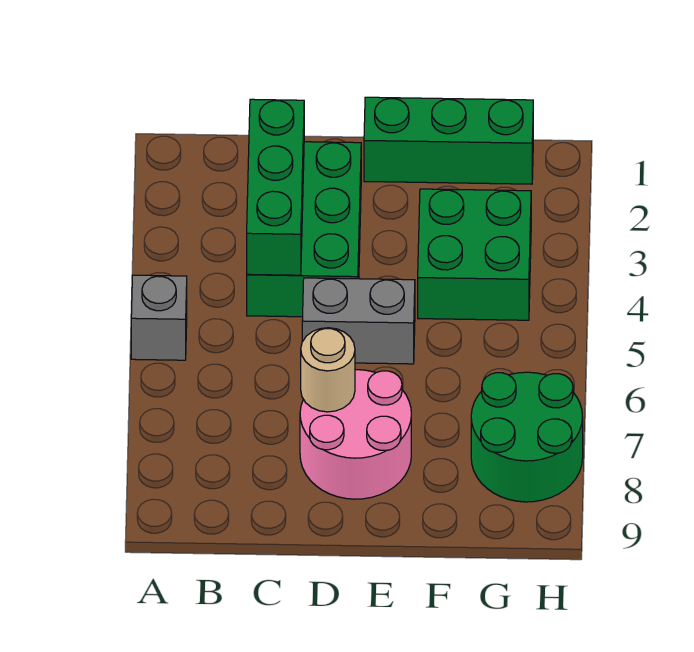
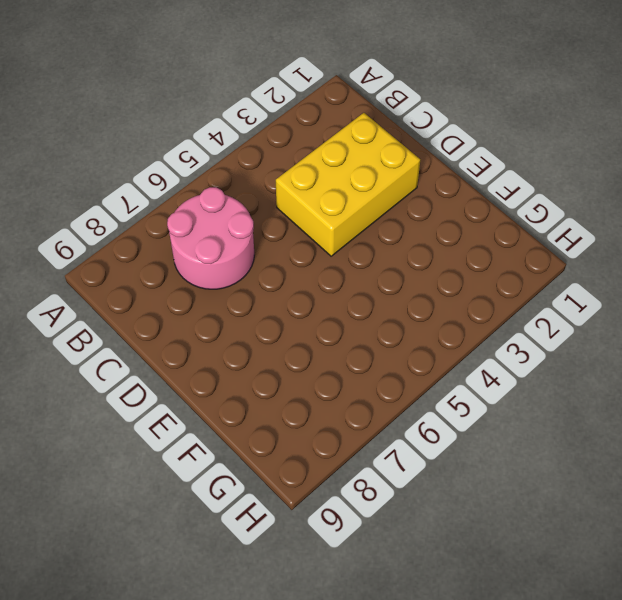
pink 2x2 round brick [167,187,254,289] -> pink 2x2 round brick moved to [300,370,411,499]
yellow 2x3 brick [276,113,420,256] -> green 2x3 brick [247,142,361,317]
none -> grey 1x1 brick [131,275,187,360]
none -> grey 1x2 brick [302,278,415,364]

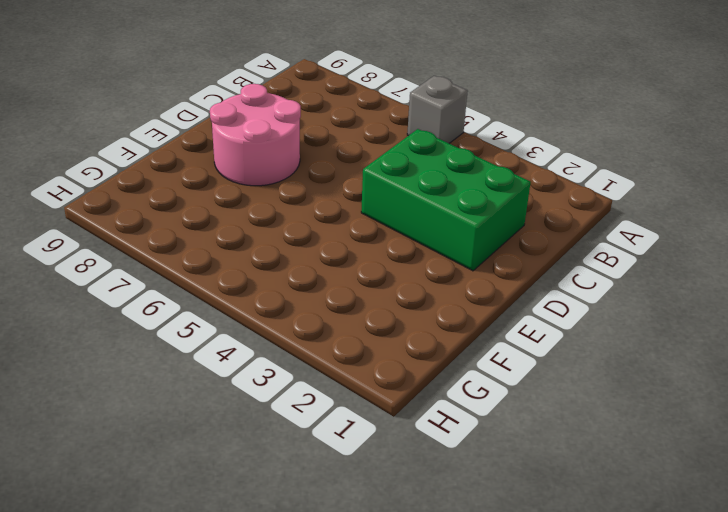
none -> grey 1x2 brick [302,278,415,364]
none -> green 1x3 brick [364,97,533,184]

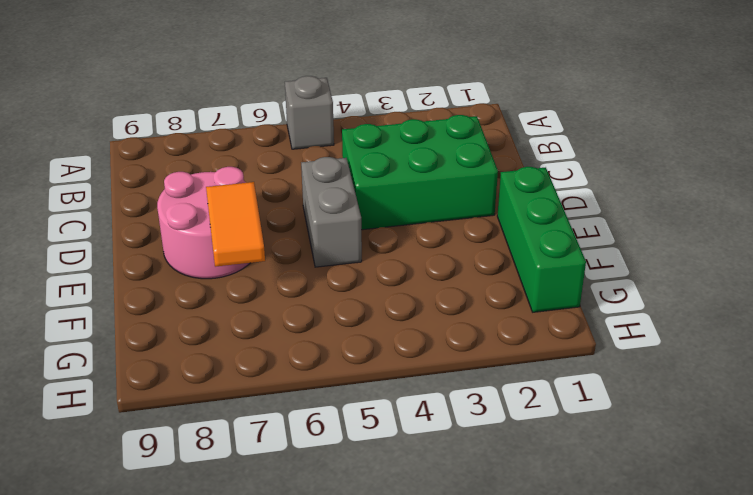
orange 1x2 tile [206,182,265,267] -> none
none -> green 2x2 brick [418,189,531,320]
none -> green 2x2 round brick [471,372,583,502]

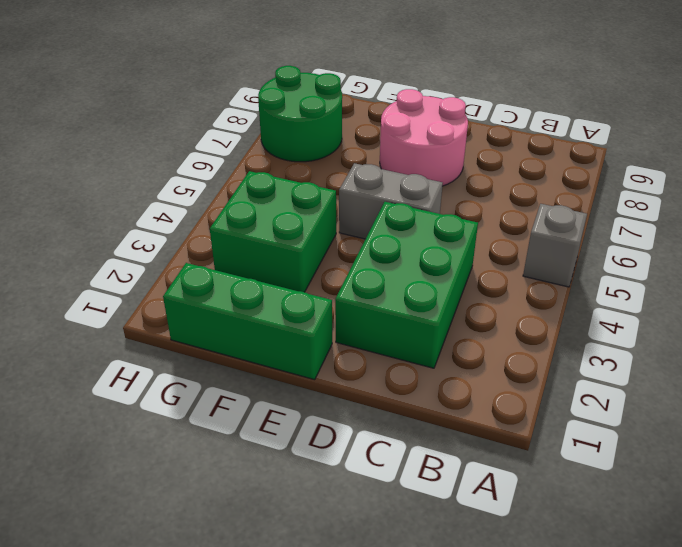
none -> green 1x3 brick [247,99,304,275]
none -> tan 1x1 round brick [301,328,355,412]

